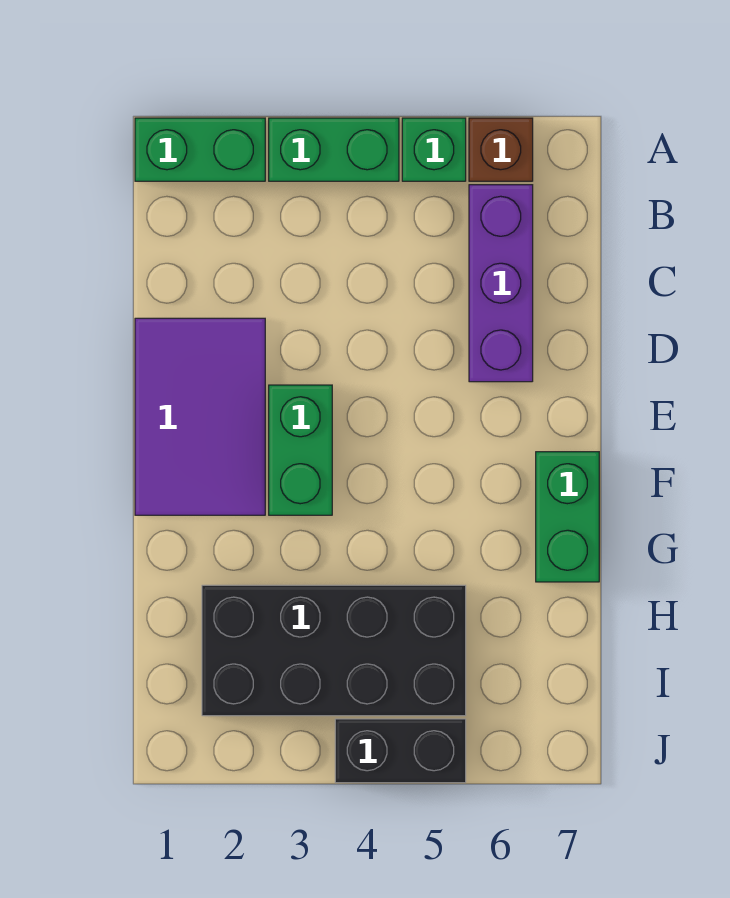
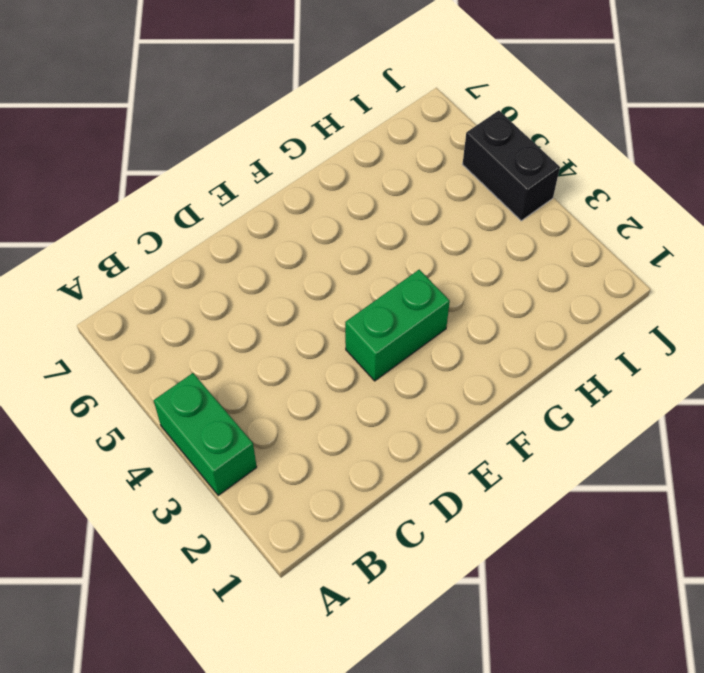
none -> green 1x2 brick [135,118,265,181]
none -> green 1x1 brick [402,118,466,181]

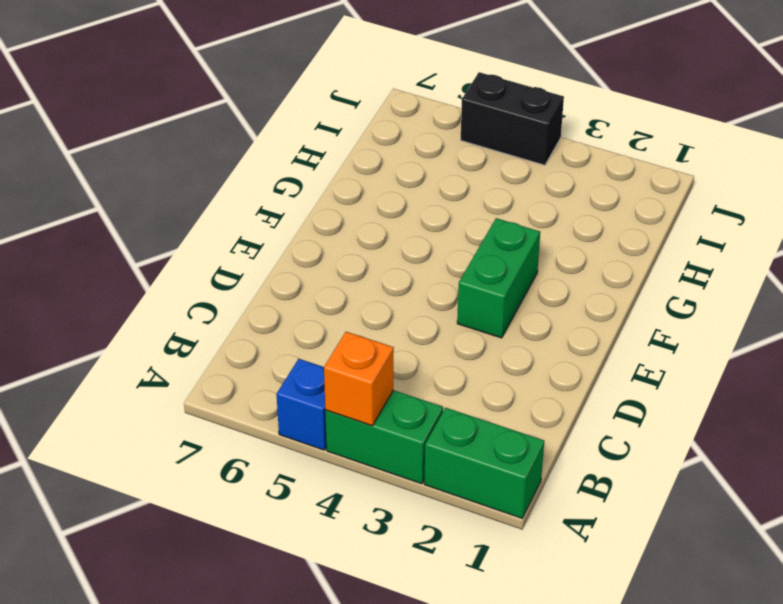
orange 1x1 brick [324,332,394,426] -> none
blue 1x1 brick [277,359,327,450] -> green 1x1 brick [402,118,466,181]
none -> brown 1x1 brick [469,118,533,181]
none -> purple 1x3 brick [469,185,533,382]

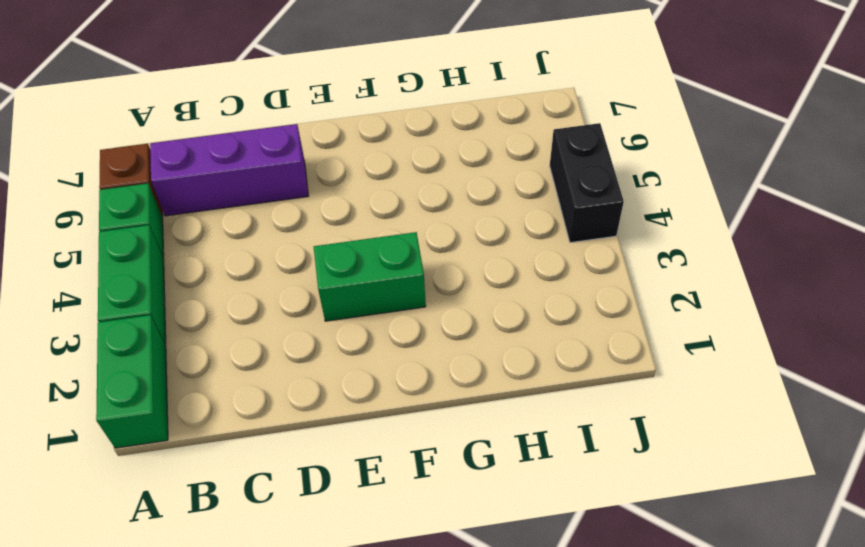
none -> purple 2x3 tile [135,318,265,515]
none -> green 1x2 brick [536,452,599,582]

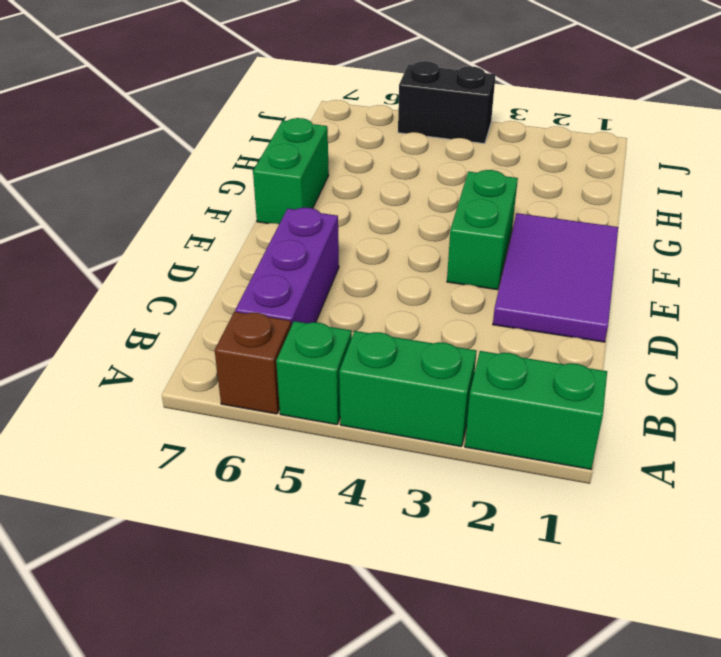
none -> black 2x4 brick [202,585,466,716]

